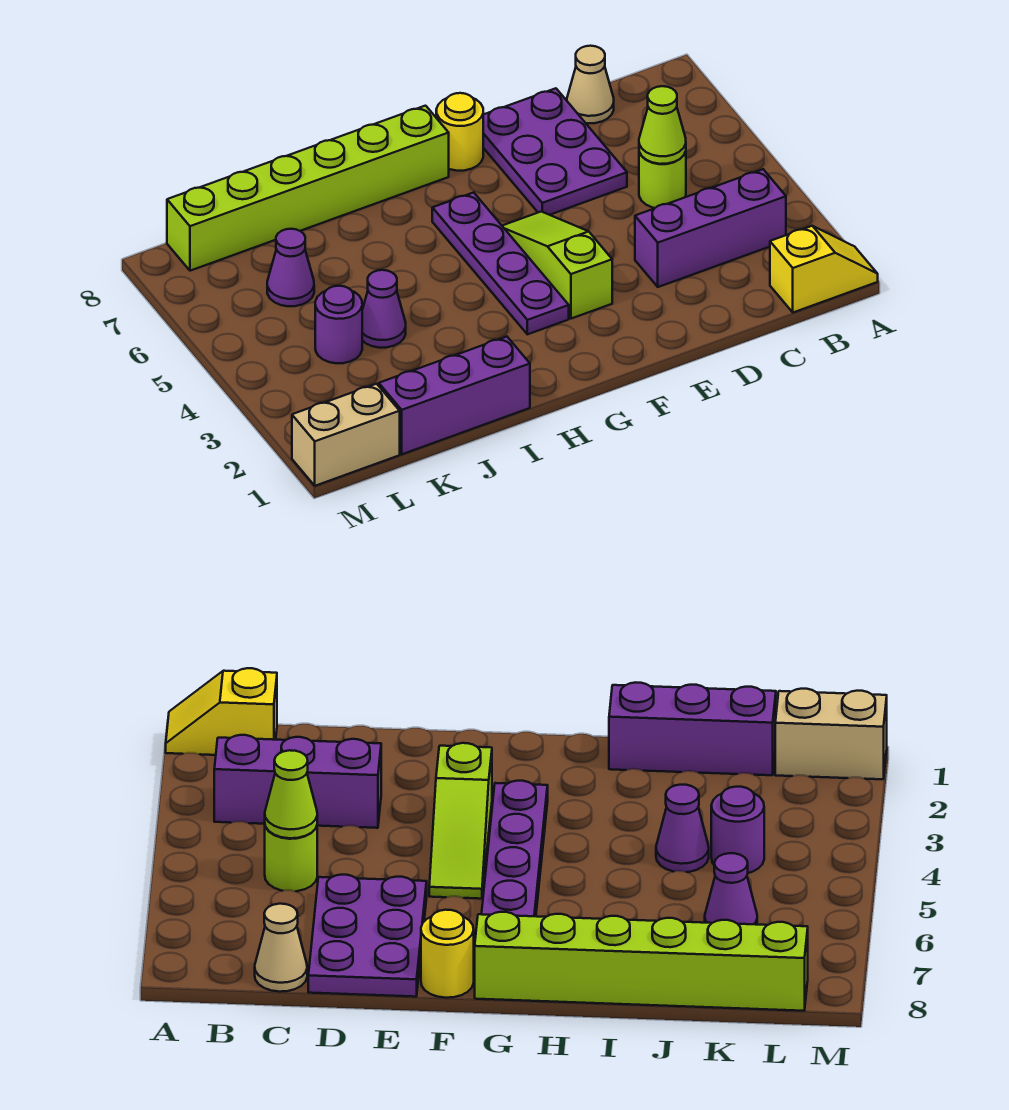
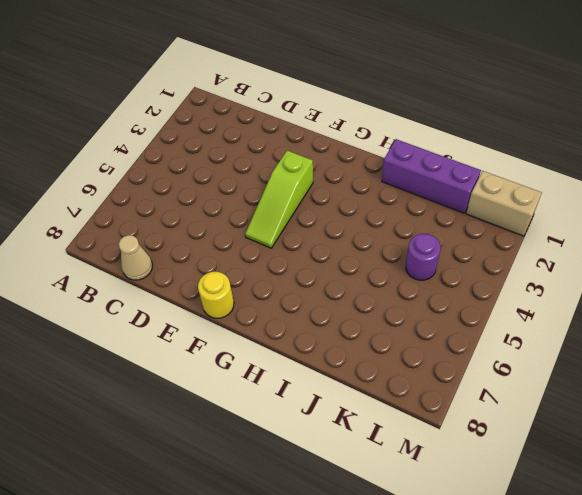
none -> yellow 1x2 slope [770,226,878,312]
none -> purple 1x3 brick [635,169,786,287]
none -> lime 1x1 round brick [639,151,686,208]

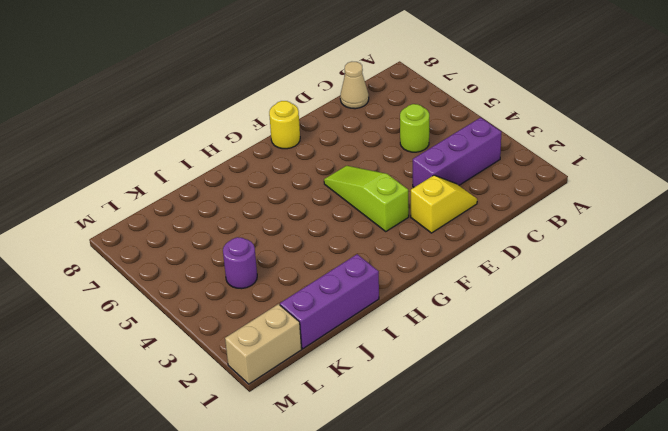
yellow 1x2 slope [411,175,477,233] -> yellow 1x2 slope moved to [770,226,878,312]
none -> purple 2x3 plate [483,88,627,215]
none -> purple 1x4 plate [432,193,569,334]
none -> lime 1x6 brick [167,106,449,271]

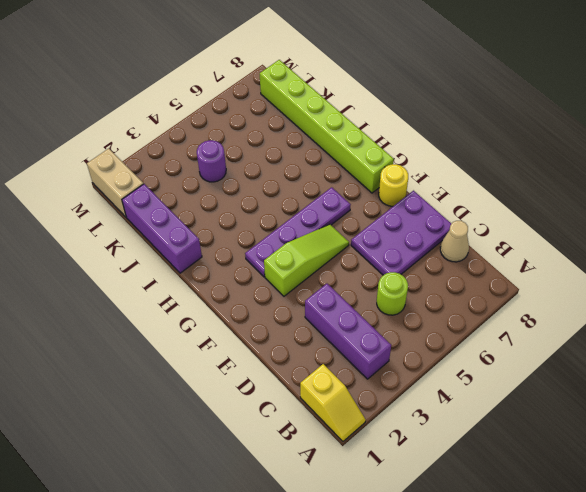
none -> purple 1x1 cone [362,270,406,348]
none -> purple 1x1 cone [267,229,314,306]
none -> lime 1x1 cone [639,86,686,164]

